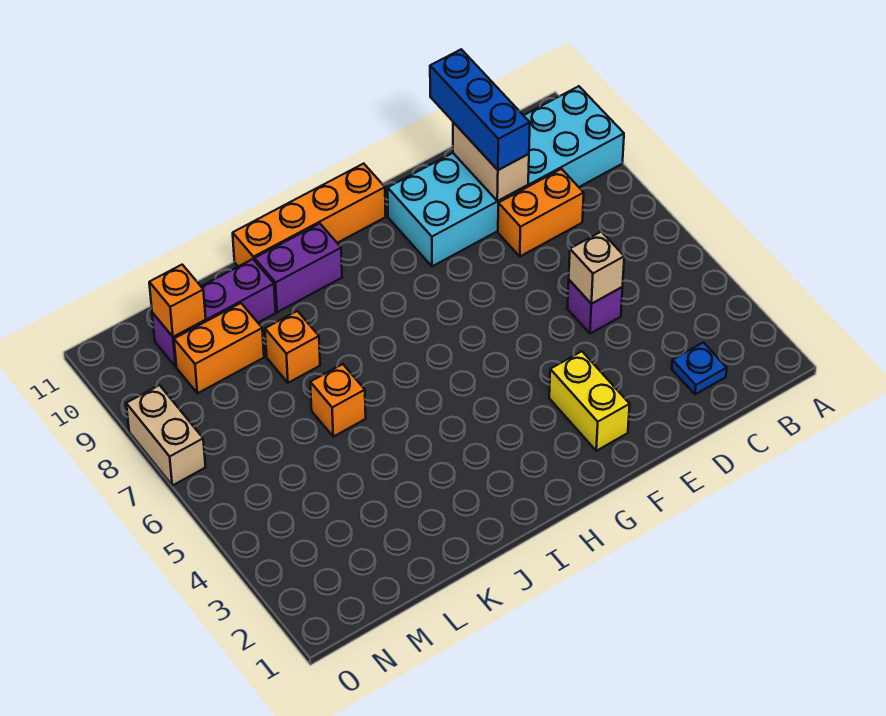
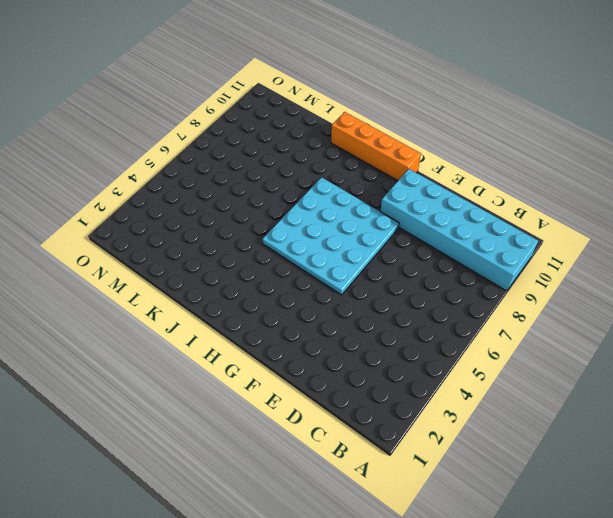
cyan 4x4 plate [262,177,399,295] -> none
none -> blue 1x1 plate [672,342,727,394]
none -> orange 1x2 brick [498,169,584,256]
none -> purple 1x1 brick [567,280,623,334]

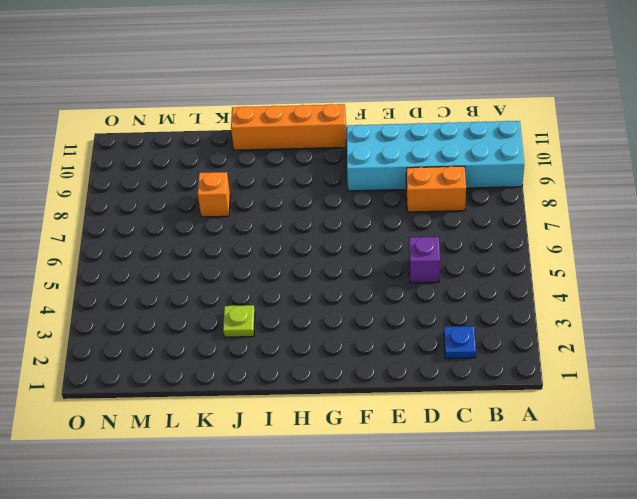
lime 1x1 plate [223,305,255,337] -> none
none -> yellow 1x2 brick [549,351,630,451]
none -> purple 1x2 brick [255,224,342,312]
none -> orange 1x1 brick [310,364,366,437]

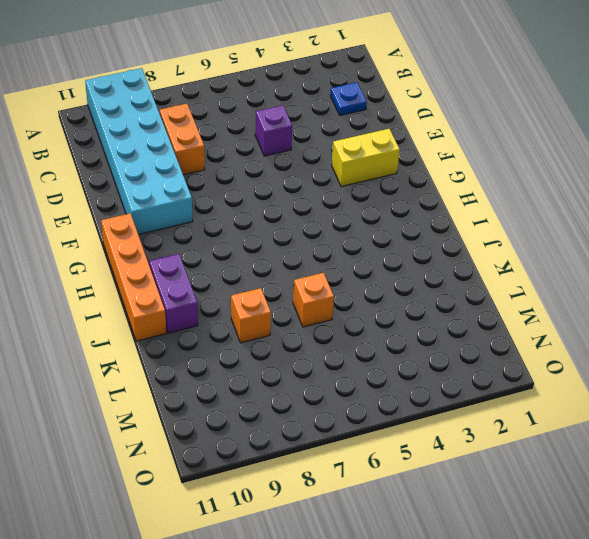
none -> purple 1x3 brick [152,259,276,367]
none -> orange 1x2 brick [174,303,264,393]
none -> tan 1x2 brick [126,385,206,485]

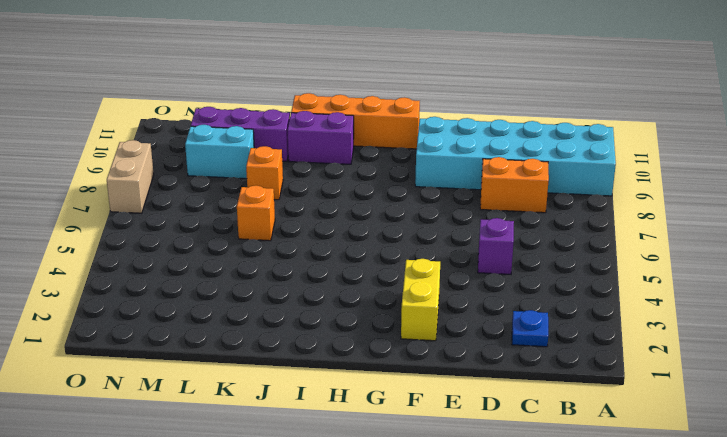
cyan 1x2 brick [185,125,254,179] -> orange 1x2 brick [174,303,264,393]
none -> tan 1x1 brick [569,232,624,304]
none -> tan 1x2 brick [453,122,529,201]
none -> orange 1x1 brick [149,265,206,337]

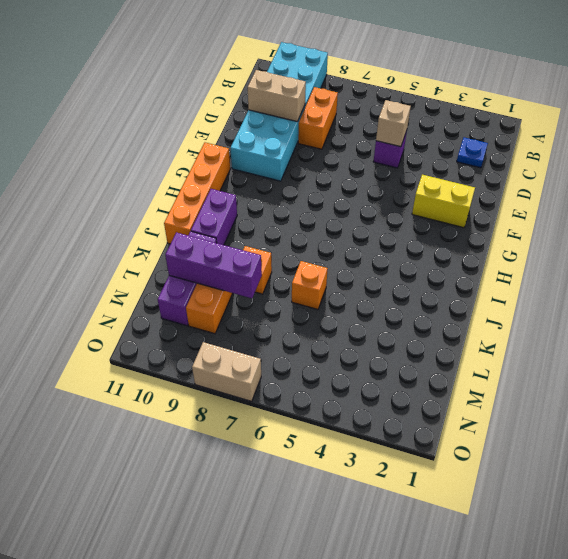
purple 1x3 brick [165,232,262,298] -> none
none -> orange 1x1 brick [149,265,206,337]
none -> blue 1x3 brick [430,49,530,170]

